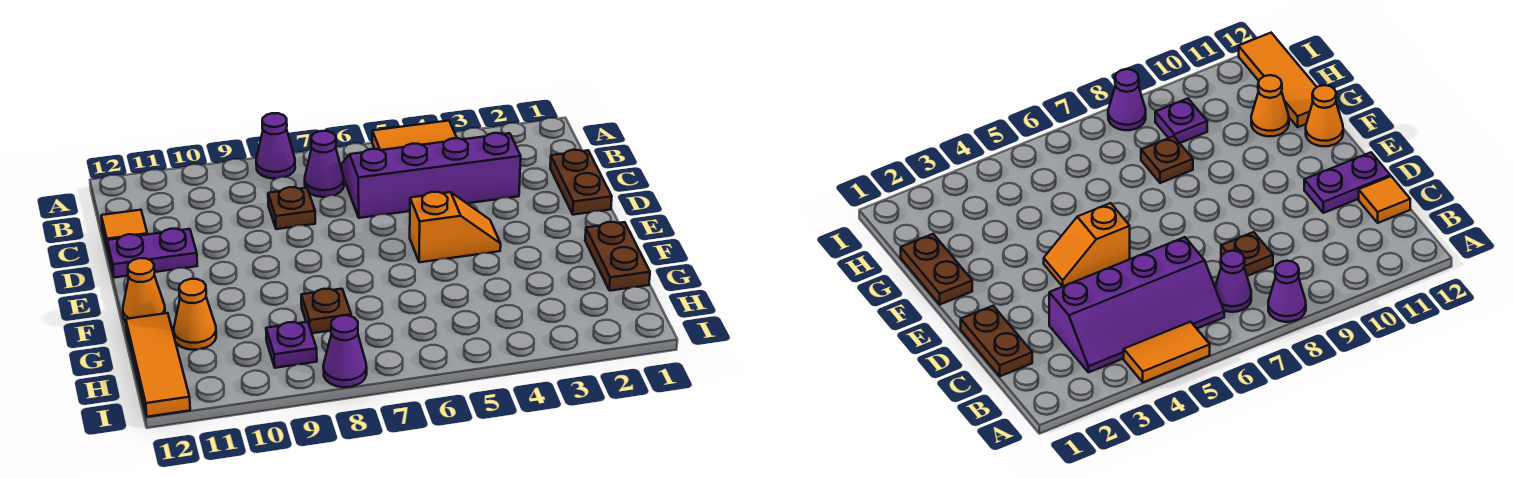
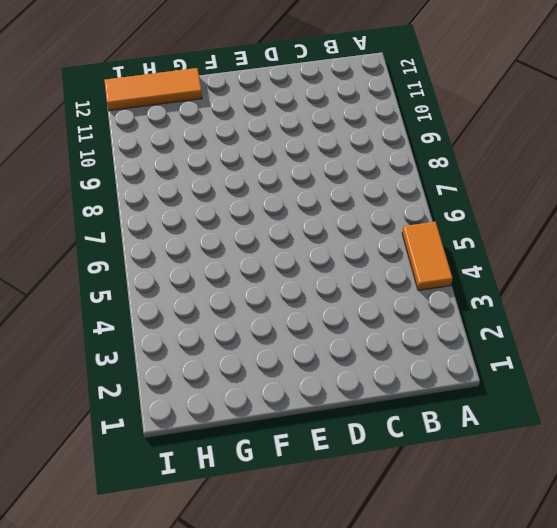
none -> purple 1x1 cone [256,113,295,179]
none -> purple 2x4 slope [341,133,521,218]
none -> purple 1x1 cone [305,131,344,197]

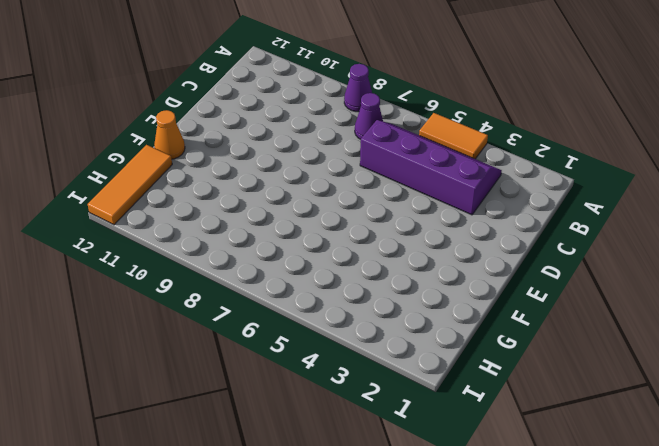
none -> brown 1x2 plate [550,150,612,215]
none -> brown 1x1 plate [268,187,315,229]
none -> orange 1x1 tile [101,210,147,250]

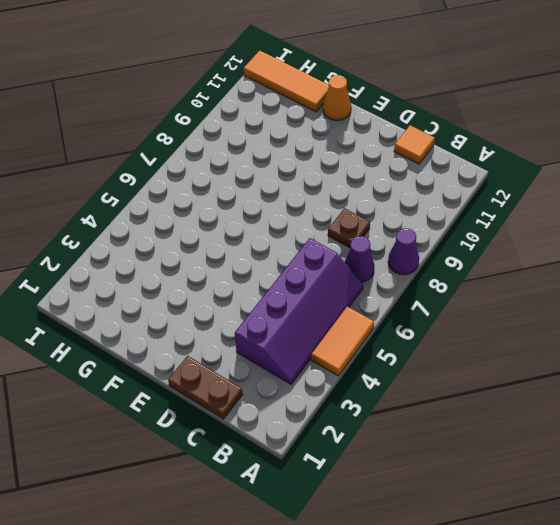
none -> purple 1x2 plate [107,229,197,278]
none -> orange 1x2 slope [410,192,501,262]
none -> brown 1x2 plate [585,222,650,291]

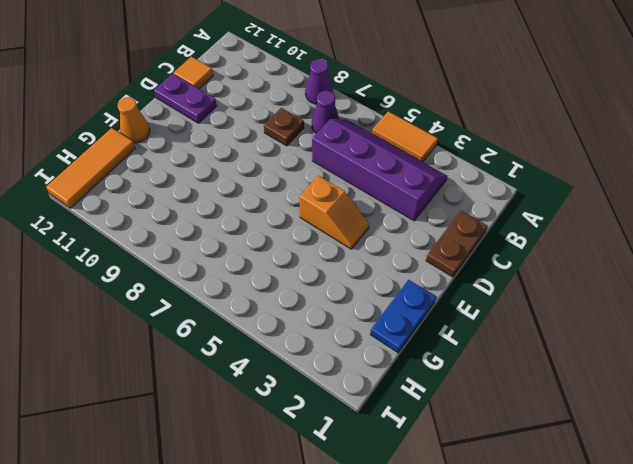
blue 1x2 plate [370,280,436,353] -> brown 1x2 plate [585,222,650,291]
none -> brown 1x1 plate [301,289,351,333]
none -> orange 1x1 cone [174,279,216,350]
none -> purple 1x1 plate [266,322,317,368]

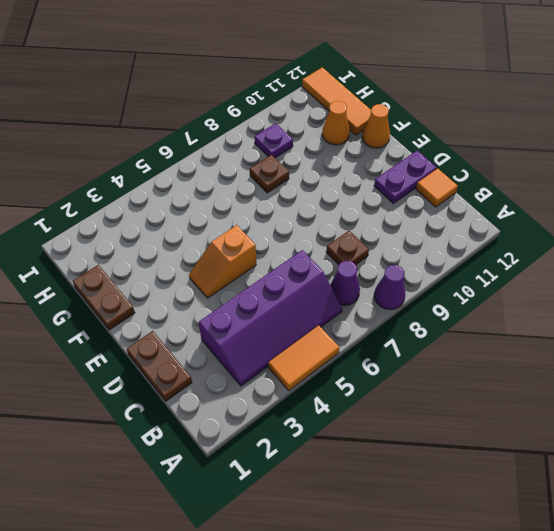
none -> purple 1x1 cone [323,315,367,387]

